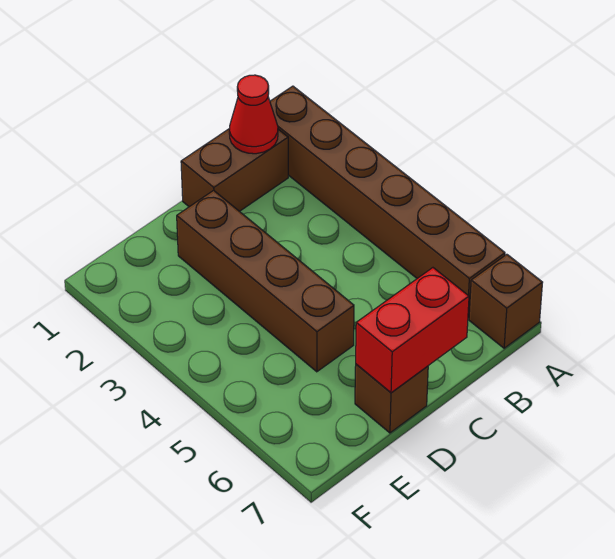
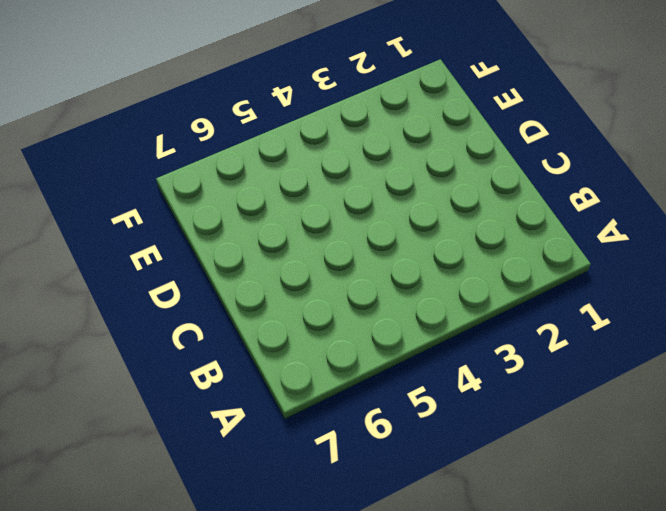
none -> brown 1x6 brick [270,86,505,318]
none -> brown 1x1 brick [469,254,543,348]

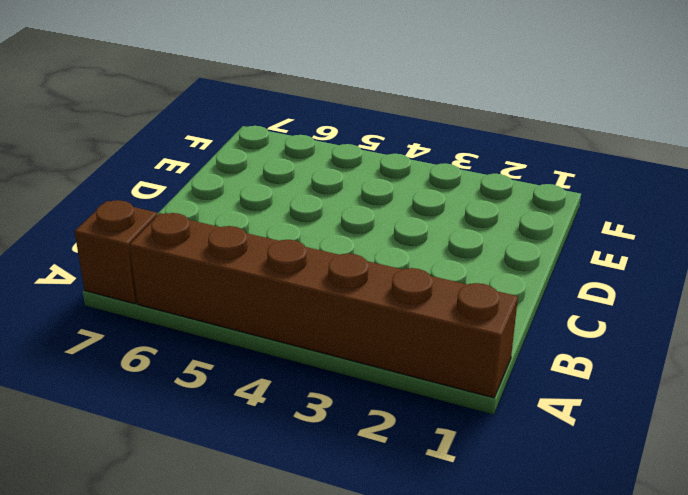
none -> brown 1x2 brick [181,128,288,211]
none -> brown 1x4 brick [177,190,354,372]

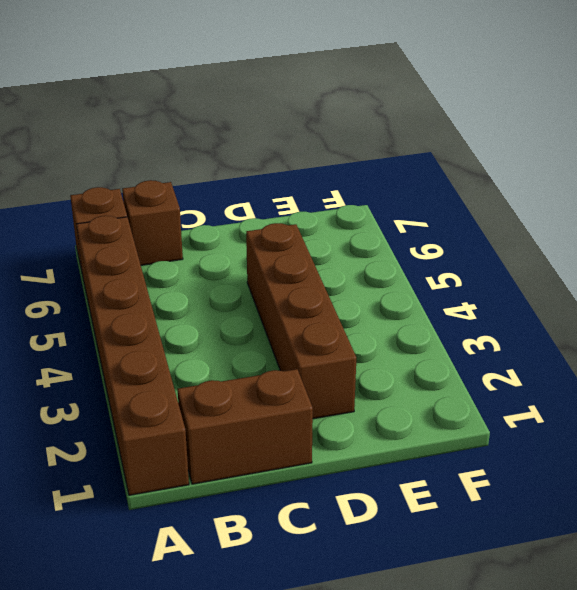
brown 1x1 brick [122,180,183,265] -> brown 1x1 brick moved to [355,364,428,433]
none -> red 1x1 cone [229,75,278,154]
none -> red 1x2 brick [356,268,469,393]

